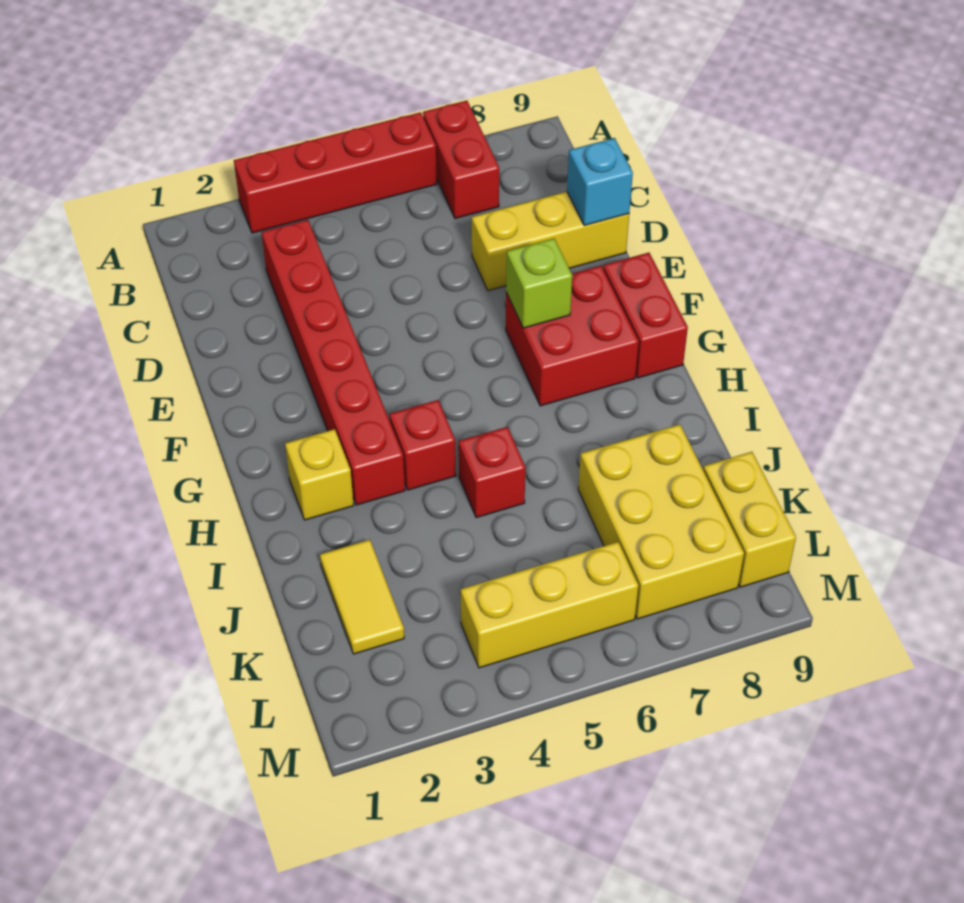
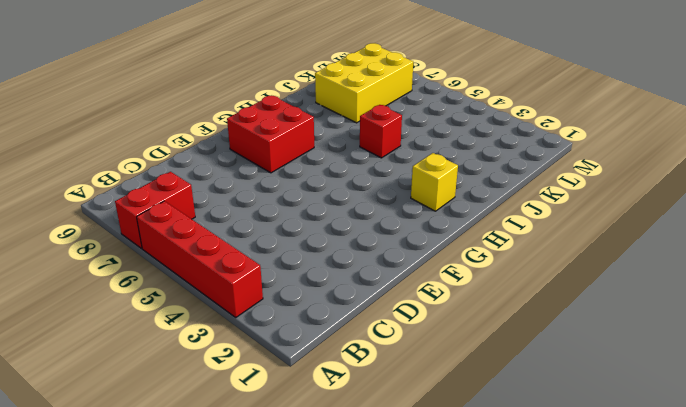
none -> red 1x6 brick [262,220,405,505]
none -> yellow 1x3 brick [472,192,629,291]
none -> red 1x2 brick [603,253,688,378]

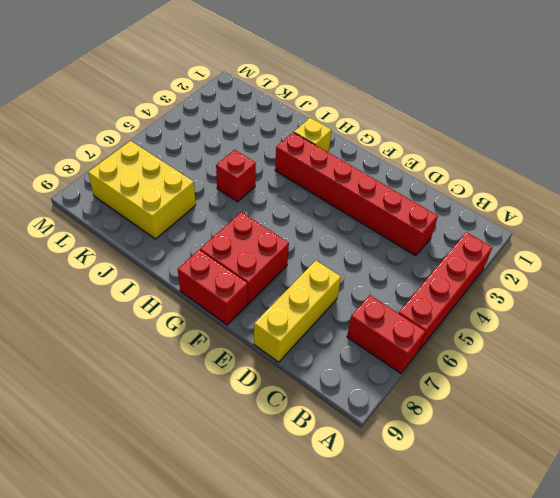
none -> red 1x1 brick [389,400,456,490]
none -> yellow 1x2 tile [320,540,404,654]
none -> yellow 1x2 brick [703,452,796,587]

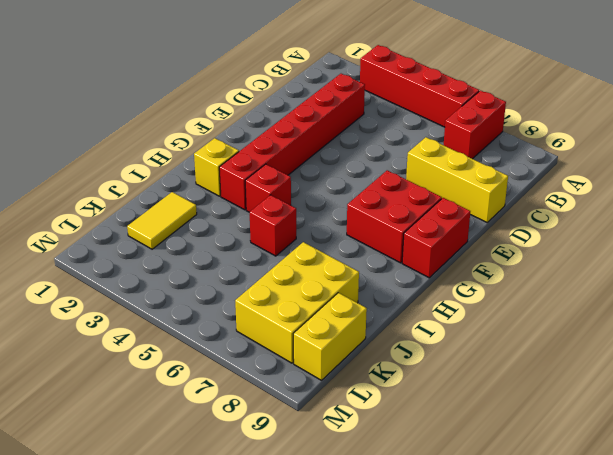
none -> yellow 1x3 brick [461,542,638,668]
none -> cyan 1x1 brick [567,138,633,226]
none -> lime 1x1 brick [506,238,572,328]

